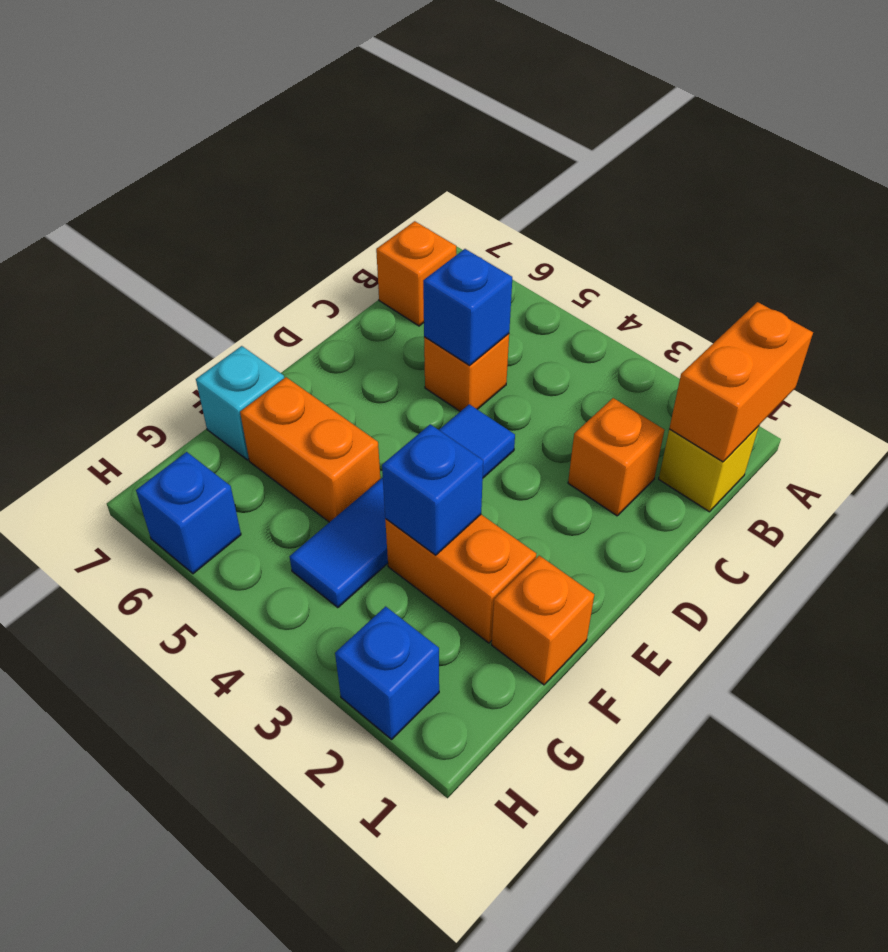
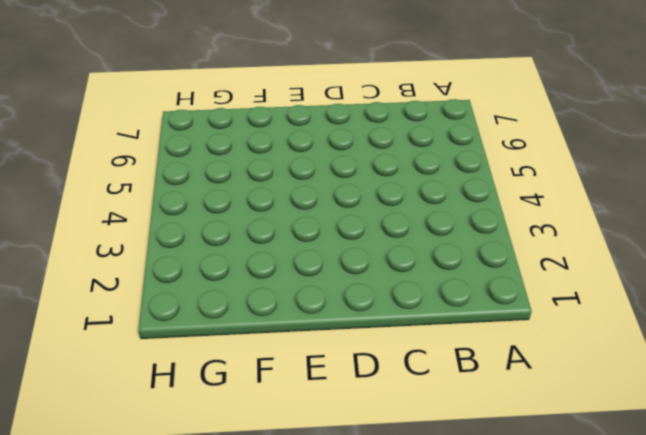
none -> yellow 1x1 brick [659,426,759,512]
none -> orange 1x1 brick [376,221,456,326]
none -> orange 1x1 brick [568,398,664,516]

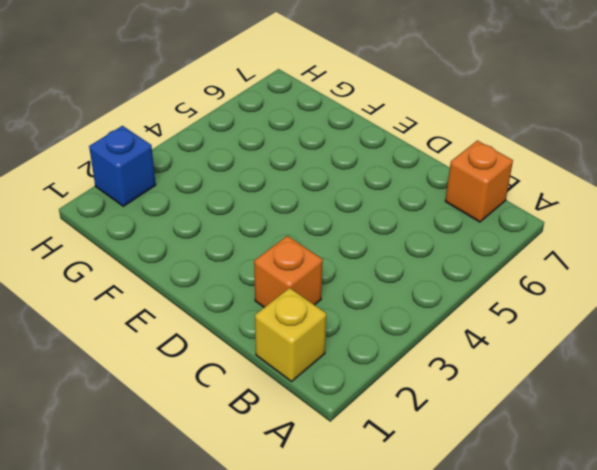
none -> orange 1x1 brick [424,334,509,411]
none -> blue 1x4 tile [290,404,515,608]
none -> orange 1x1 brick [492,556,594,685]

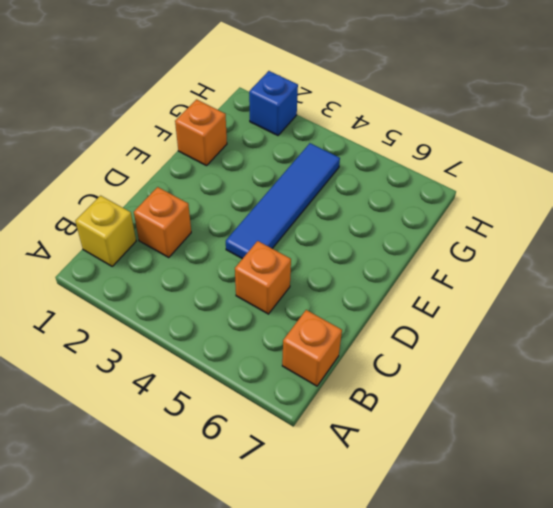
none -> orange 1x2 brick [385,515,536,643]
none -> orange 1x2 brick [240,377,380,522]
none -> cyan 1x1 brick [196,346,284,460]

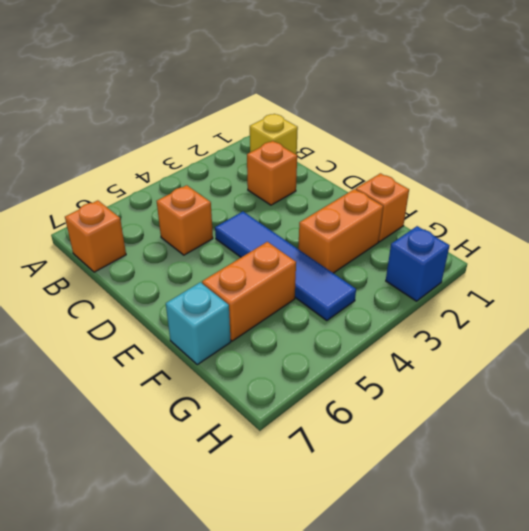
none -> blue 1x1 brick [136,452,241,574]
none -> orange 1x2 brick [669,302,813,462]
none -> blue 1x1 brick [423,249,512,365]

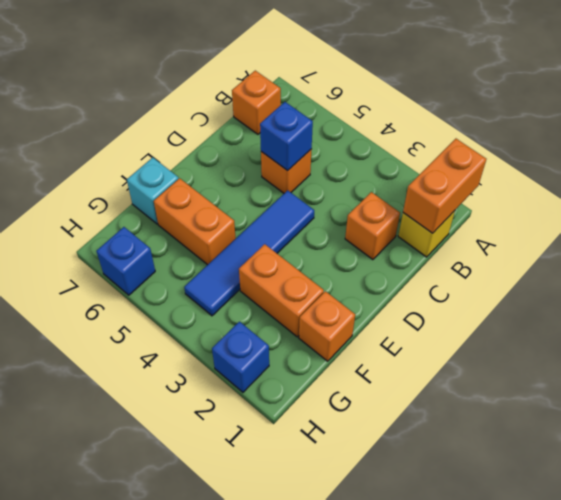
none -> blue 1x1 brick [382,424,483,555]

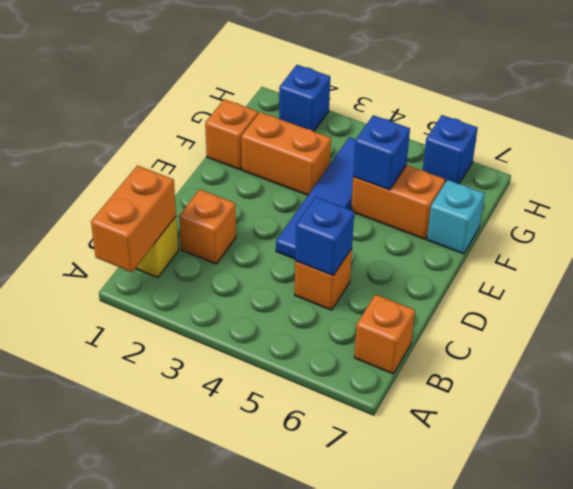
blue 1x1 brick [353,115,410,190] -> blue 1x1 brick moved to [382,424,483,555]

